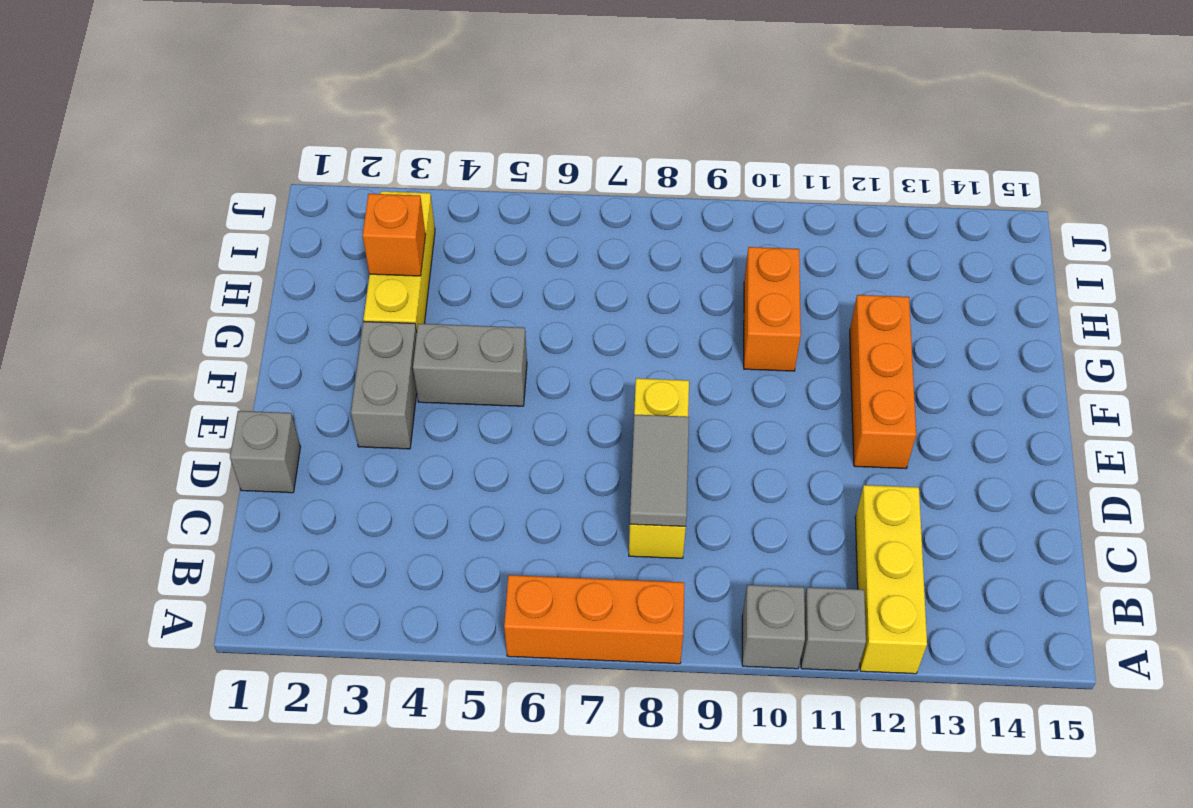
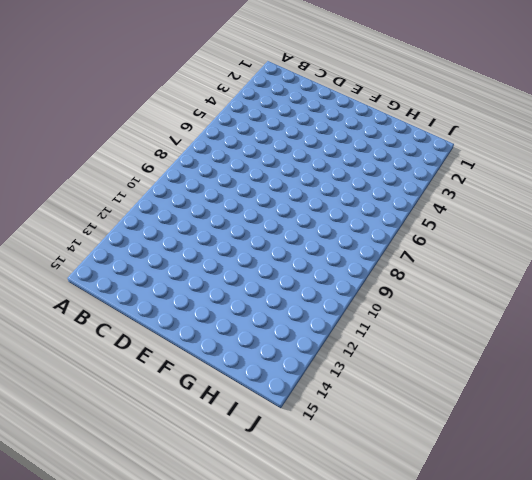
none -> orange 1x3 brick [504,575,684,664]
none -> grey 1x1 brick [742,585,805,669]
none -> grey 1x1 brick [801,587,866,671]

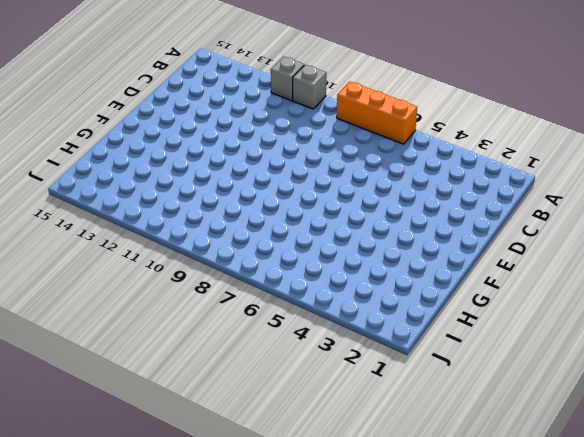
none -> yellow 1x3 brick [855,485,927,674]
none -> yellow 1x3 brick [629,378,689,558]
none -> grey 1x1 brick [230,411,300,493]

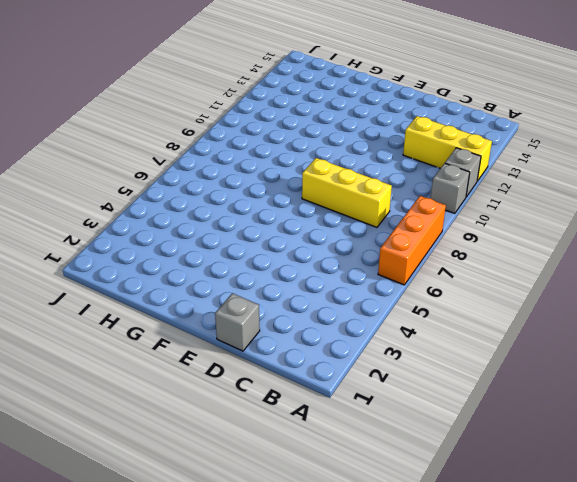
none -> grey 1x2 brick [351,321,417,449]
none -> orange 1x3 brick [850,295,916,468]
none -> grey 1x2 brick [413,324,527,406]

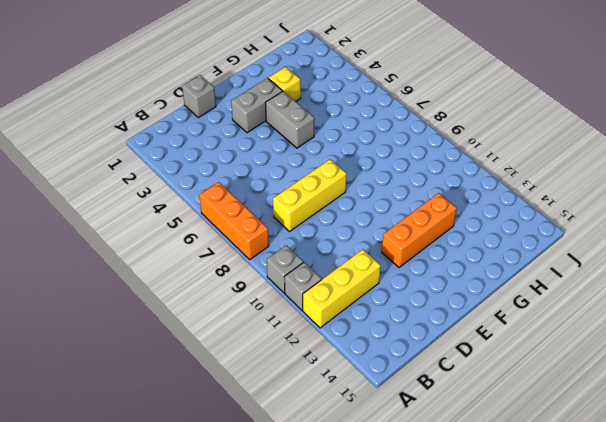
yellow 1x1 brick [268,67,301,102] -> yellow 1x3 brick [364,191,435,332]
none -> orange 1x2 brick [744,247,801,371]
none -> grey 1x2 tile [630,414,689,526]
none -> orange 1x1 brick [363,194,426,276]

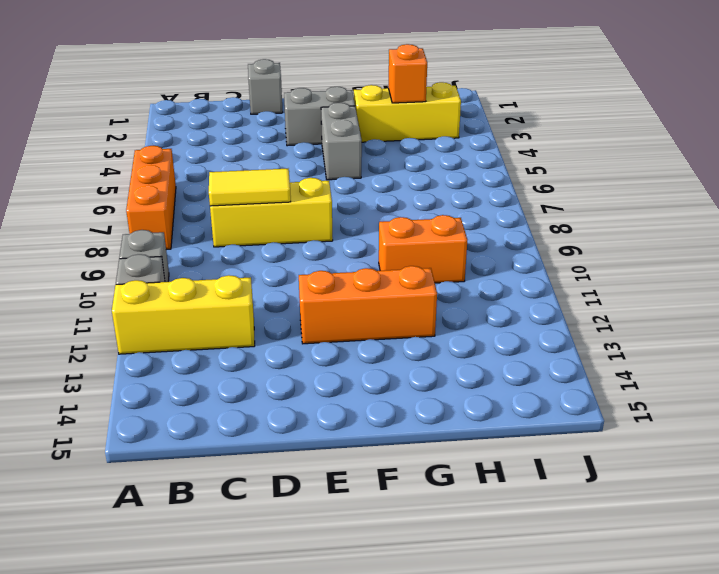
yellow 1x2 tile [209,169,291,206] -> grey 1x2 tile [630,414,689,526]

